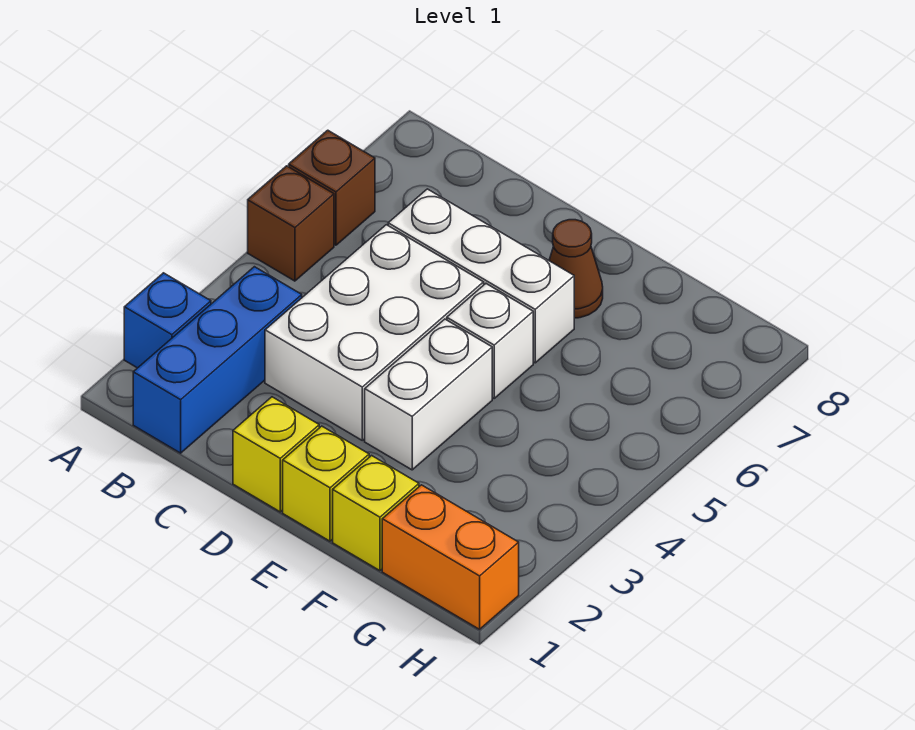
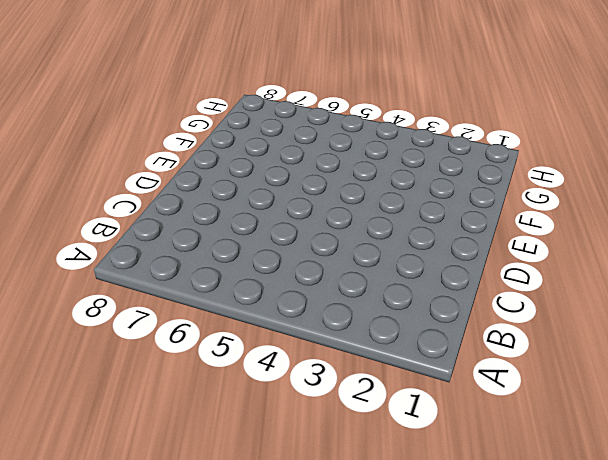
none -> blue 1x1 brick [124,273,211,368]
none -> brown 1x1 brick [248,166,334,281]
none -> brown 1x1 brick [289,130,375,245]

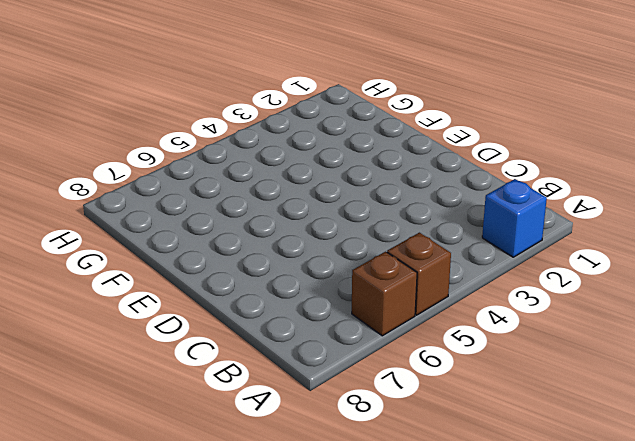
none -> blue 1x3 brick [133,267,302,453]
none -> white 2x3 brick [265,225,484,440]
none -> white 1x3 brick [388,189,574,363]

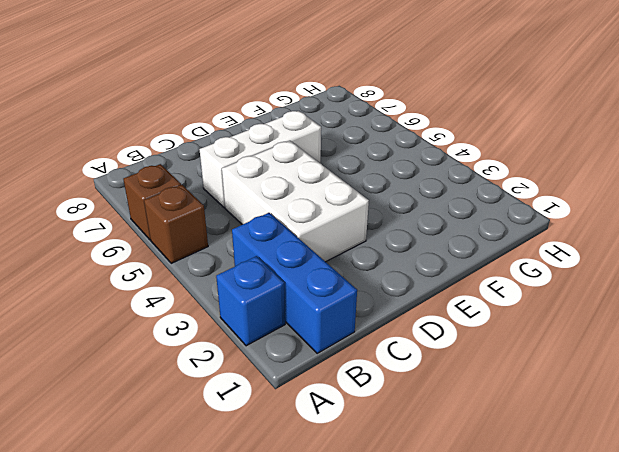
none -> yellow 1x1 brick [233,397,319,512]
none -> yellow 1x1 brick [283,426,369,541]
none -> white 1x2 brick [365,319,492,470]

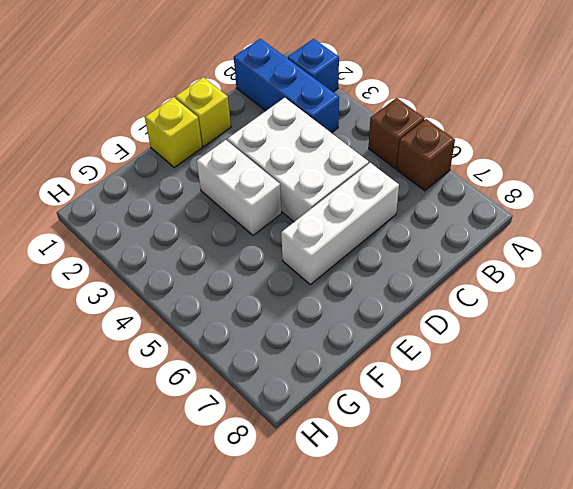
none -> white 1x1 brick [447,284,533,398]
none -> brown 1x1 cone [549,220,603,318]
none -> yellow 1x1 brick [333,456,419,571]

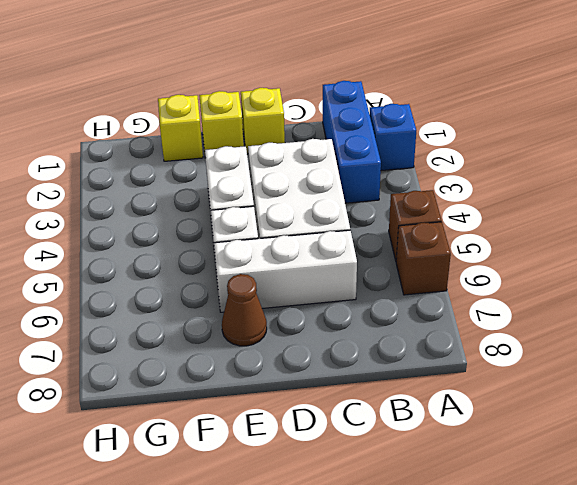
none -> orange 1x2 brick [382,485,519,629]

